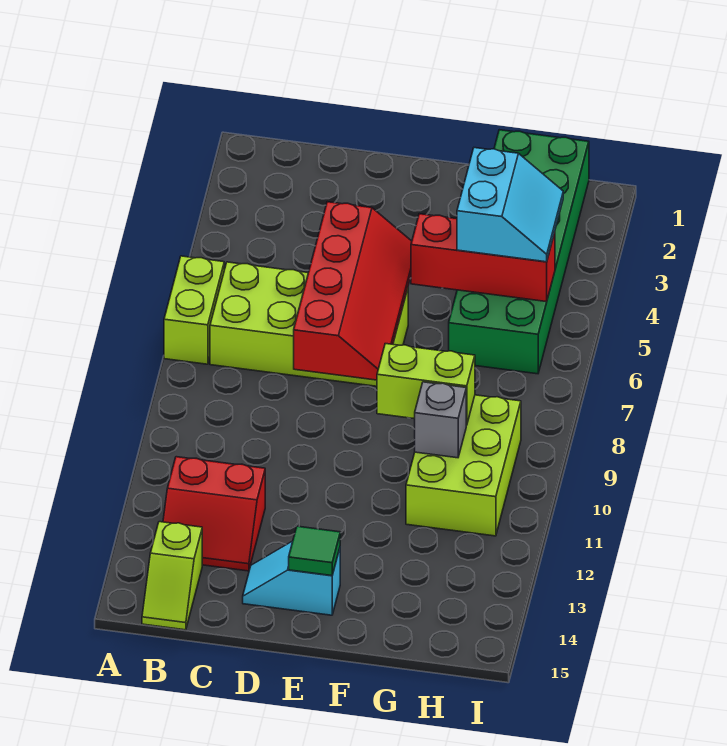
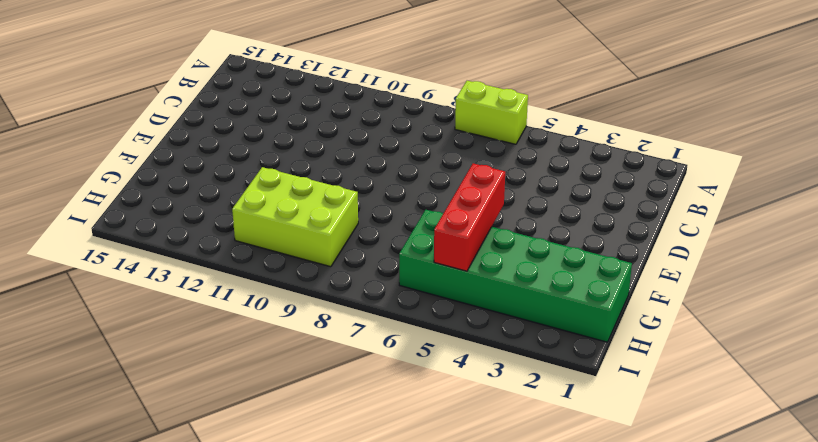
none -> lime 2x4 brick [210,262,408,386]
none -> red 2x2 slope [163,457,265,571]
none -> lime 1x2 slope [142,522,202,630]

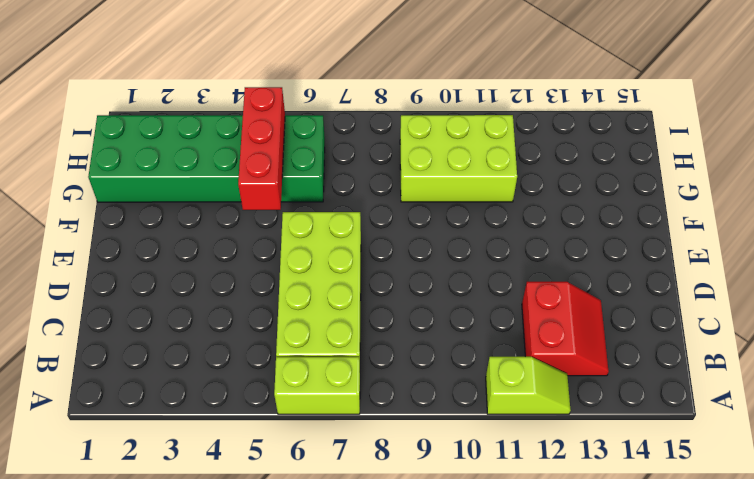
lime 1x2 slope [486,357,571,414] -> lime 1x2 slope moved to [142,522,202,630]
none -> cyan 1x2 slope [243,541,340,615]
none -> red 2x4 slope [294,202,412,380]
none -> green 1x1 tile [289,526,340,576]

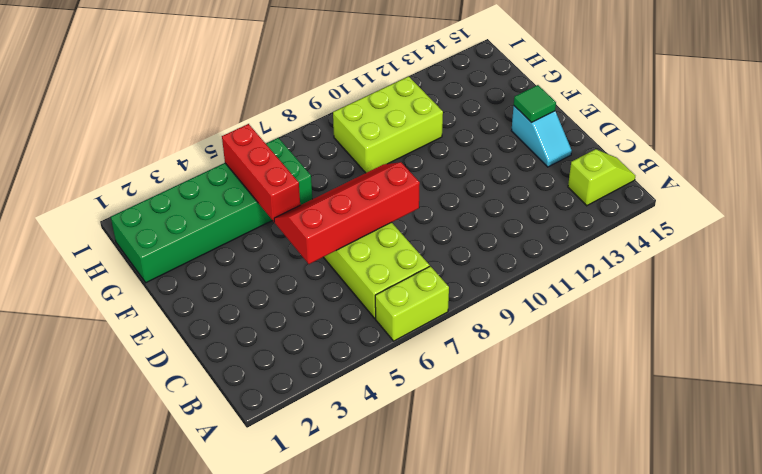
none -> red 2x2 slope [163,457,265,571]
none -> lime 1x2 brick [377,344,475,425]
none -> grey 1x1 brick [415,382,466,458]

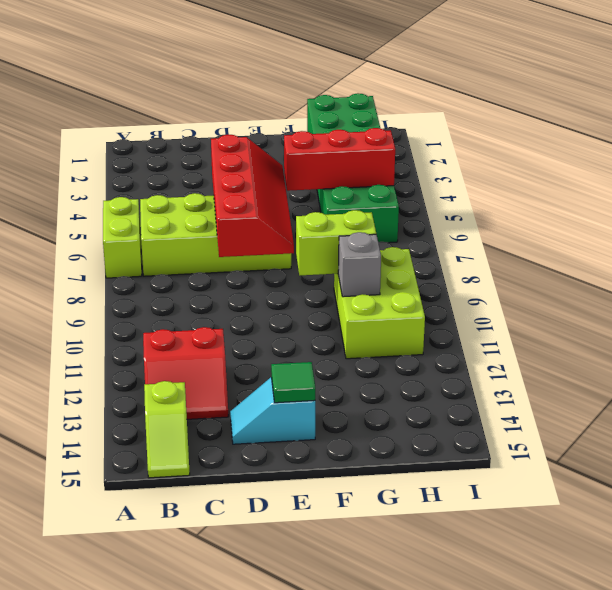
none -> cyan 2x2 slope [457,148,563,262]

